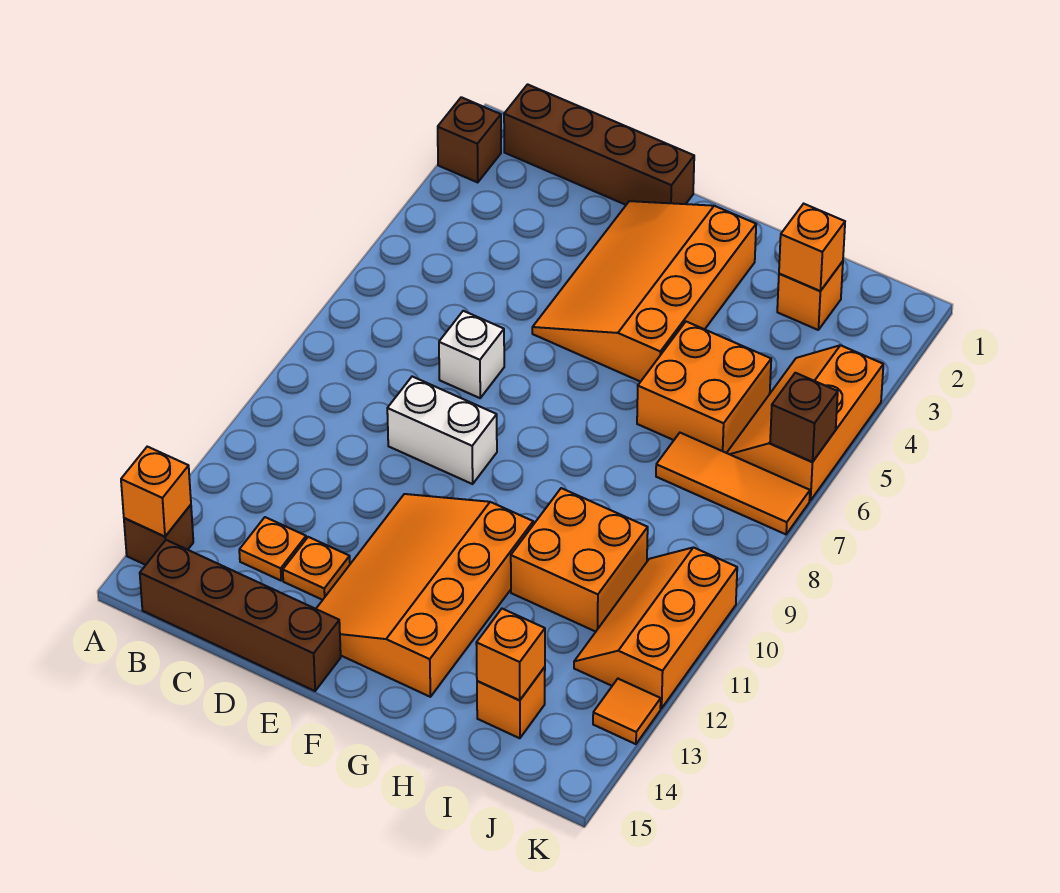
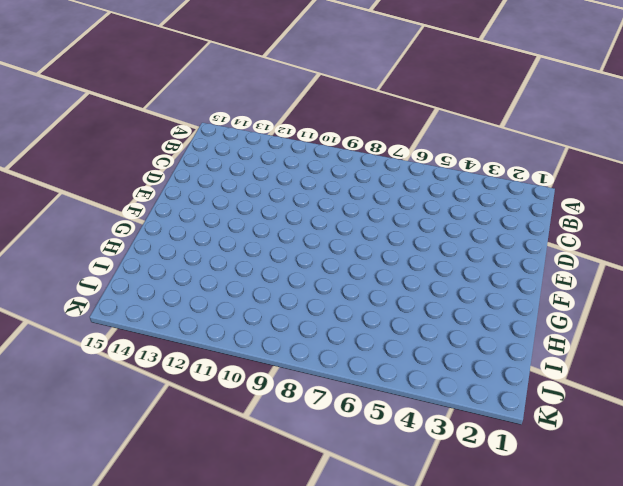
none -> brown 1x1 brick [438,97,501,182]
none -> brown 1x1 brick [124,505,193,565]
none -> brown 1x4 brick [504,84,694,205]

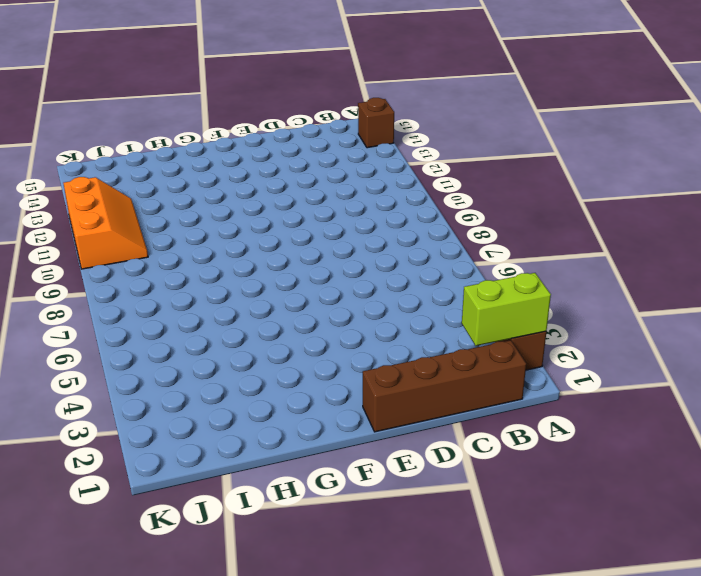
lime 1x2 brick [462,273,551,346] -> none
none -> brown 1x4 brick [140,540,341,691]
none -> orange 1x1 plate [239,517,306,581]
none -> white 1x1 brick [439,311,504,398]

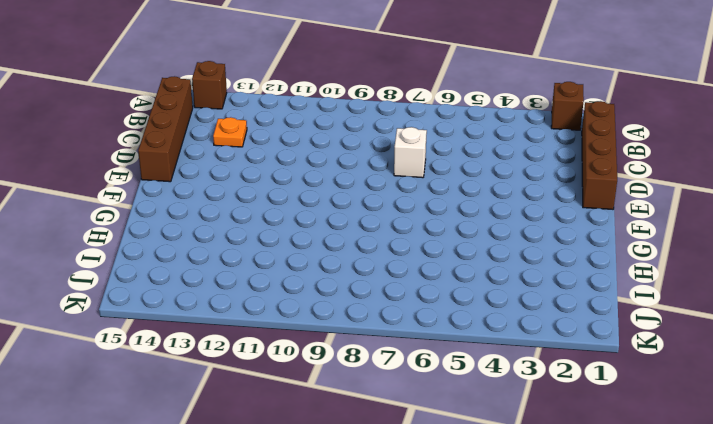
none -> white 1x2 brick [387,377,497,484]
none -> orange 1x1 plate [283,537,350,600]
none -> orange 3x4 slope [532,201,756,382]

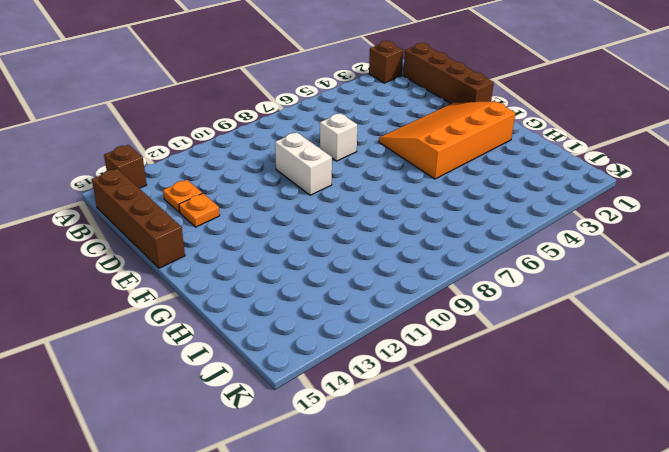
none -> orange 3x4 slope [316,494,533,697]
none -> orange 2x2 brick [637,322,771,453]
none -> orange 2x2 brick [511,488,648,632]

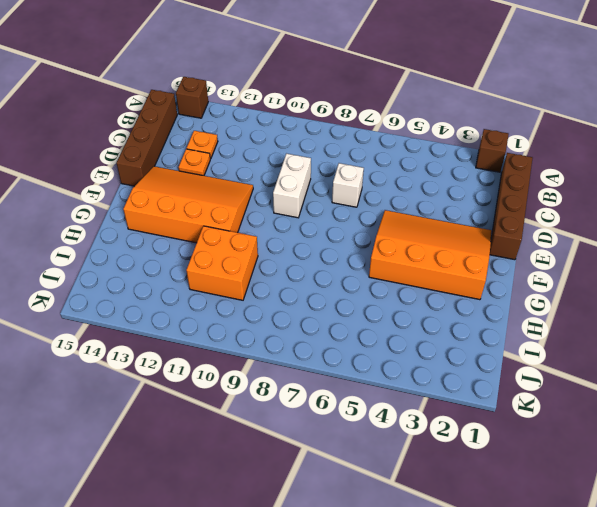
none -> orange 2x2 brick [637,322,771,453]
none -> orange 1x1 brick [777,261,843,330]
none -> orange 1x3 tile [656,433,810,534]

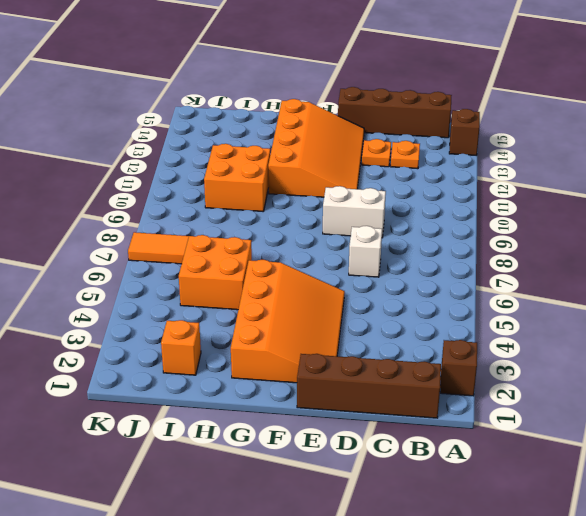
none -> orange 1x1 brick [477,667,545,738]
none -> orange 2x3 slope [727,345,883,501]
none -> orange 2x3 slope [574,547,737,708]

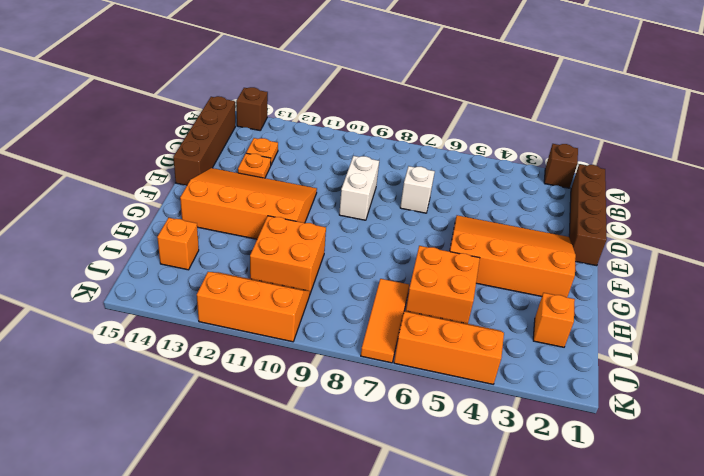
none -> orange 1x1 tile [593,679,661,744]
none -> orange 1x1 brick [121,447,191,536]
none -> orange 1x1 brick [779,204,845,291]

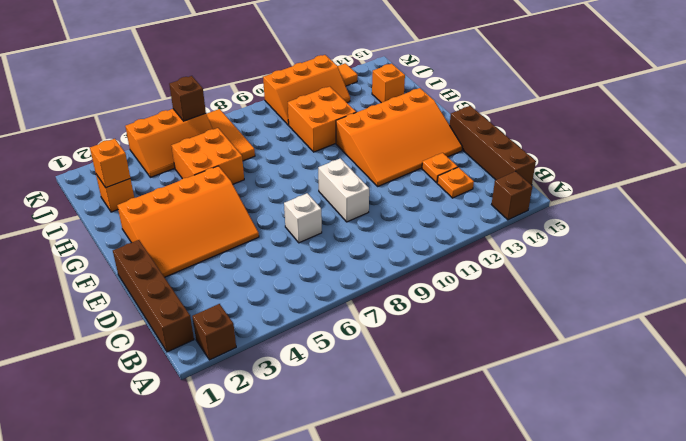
none -> orange 1x1 brick [121,447,191,536]
none -> orange 1x1 brick [476,609,545,700]

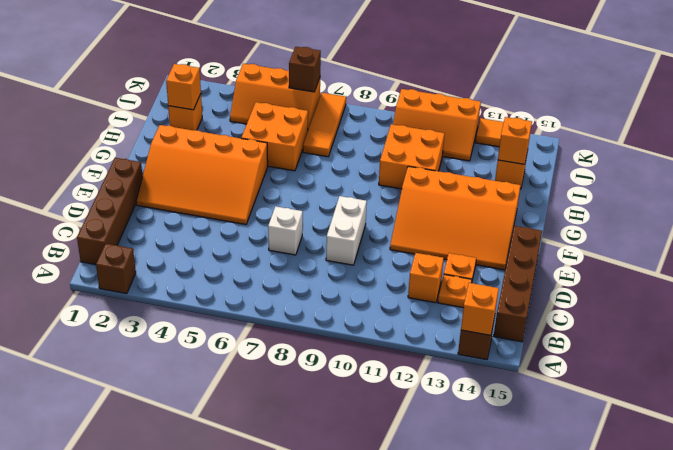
orange 1x1 brick [408,253,444,303] -> none

